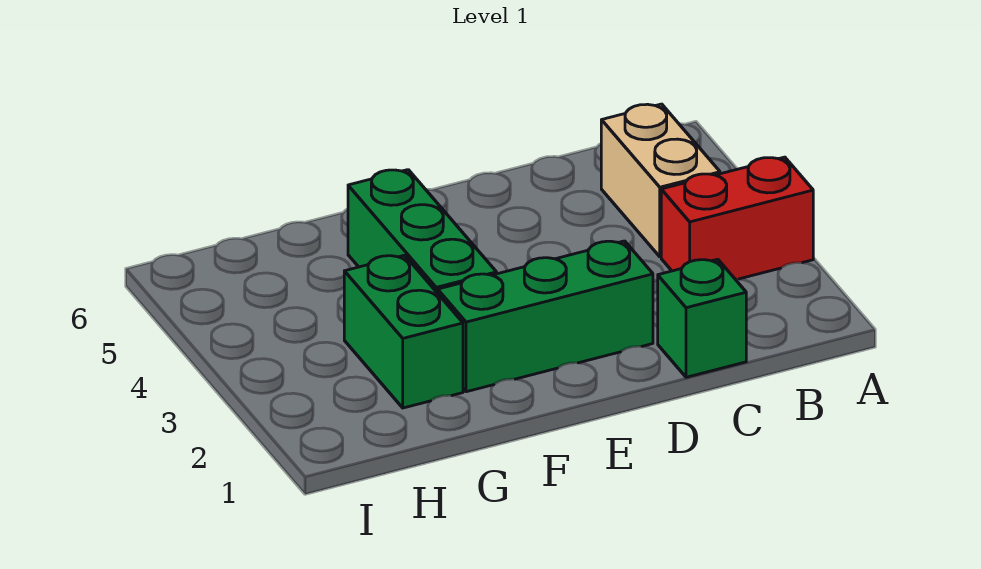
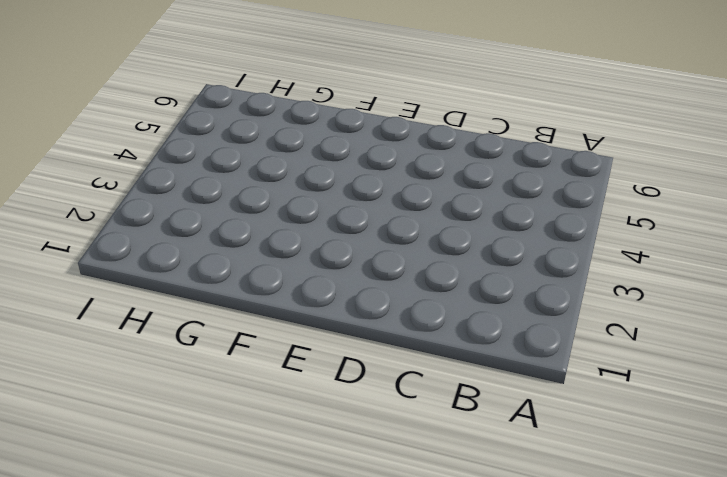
none -> red 1x2 brick [661,157,813,279]
none -> tan 1x2 brick [601,104,720,257]

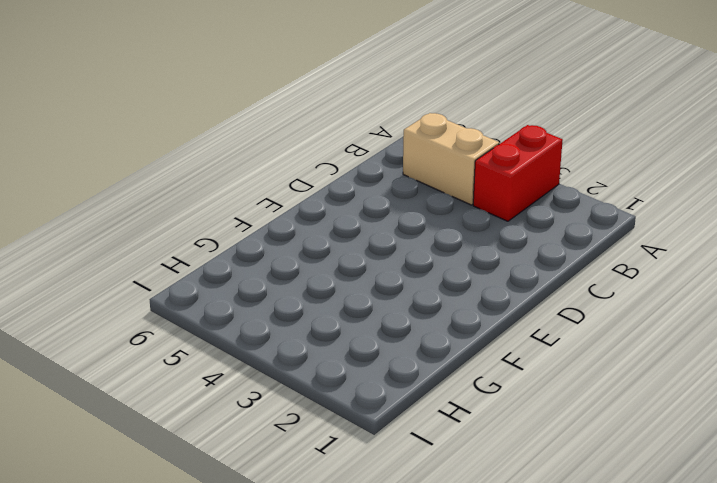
none -> green 1x1 brick [658,259,746,377]
none -> green 1x3 brick [438,241,653,392]

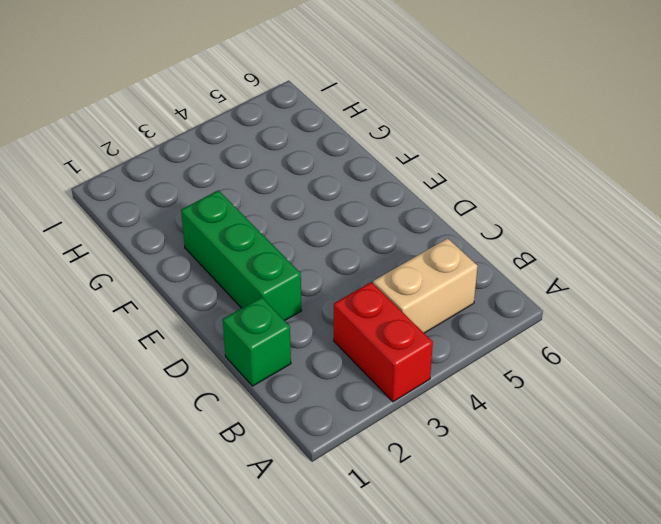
none -> green 1x3 brick [348,170,497,293]
none -> green 1x2 brick [344,255,463,408]

